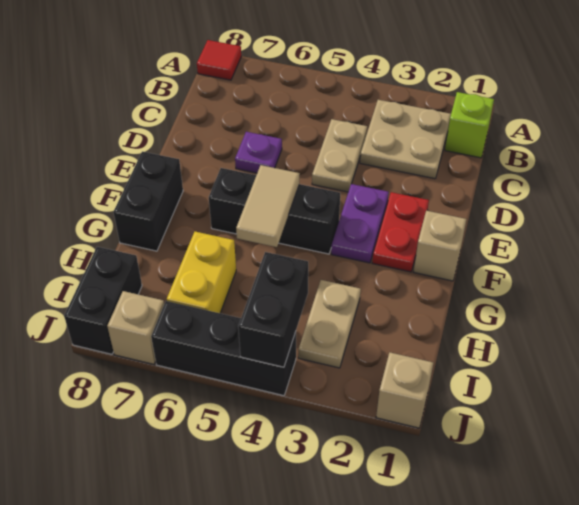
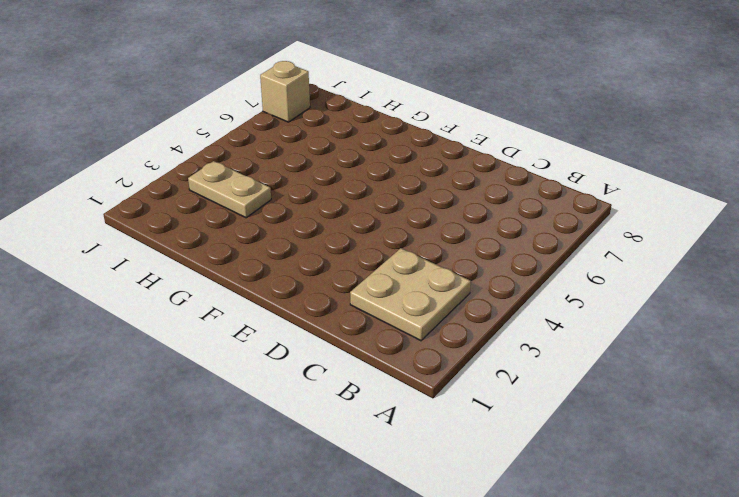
none -> red 1x1 tile [197,40,241,80]
none -> lime 1x1 brick [445,92,494,158]
none -> tan 1x2 plate [312,119,367,192]

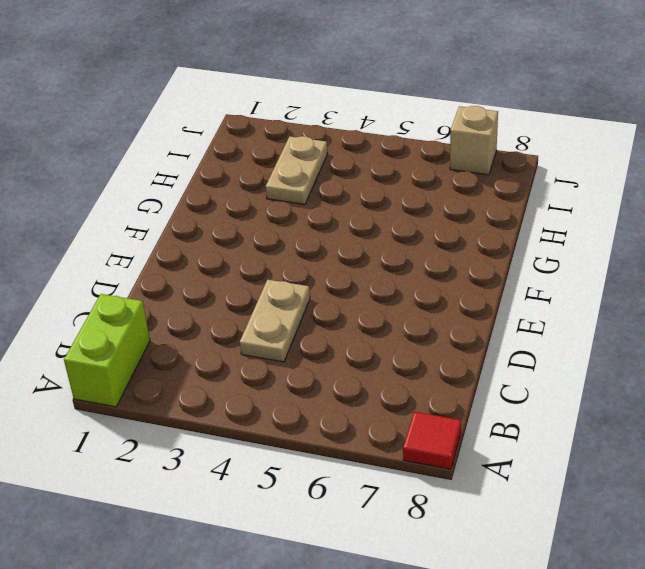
lime 1x2 brick [64,294,150,407] -> lime 1x1 brick [445,92,494,158]
none -> tan 2x2 plate [360,100,451,179]
none -> purple 1x1 plate [235,132,282,173]
none -> red 1x2 plate [372,192,429,272]

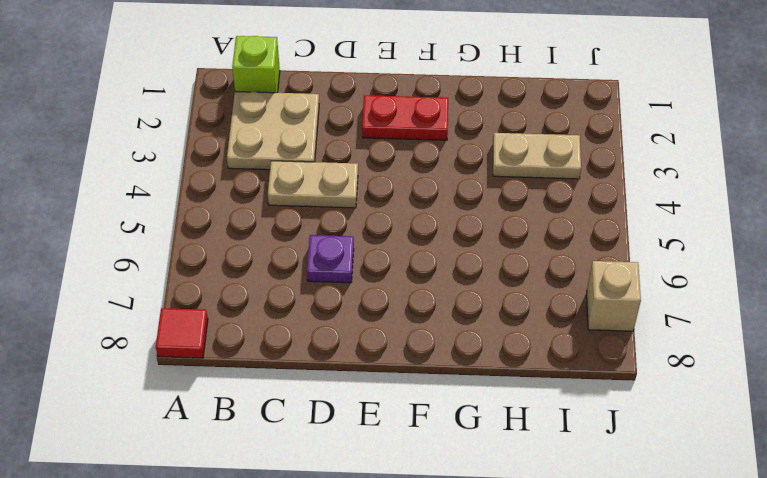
none -> purple 1x2 plate [331,184,389,263]
none -> tan 1x1 brick [414,211,467,281]
none -> black 1x3 brick [209,168,340,254]

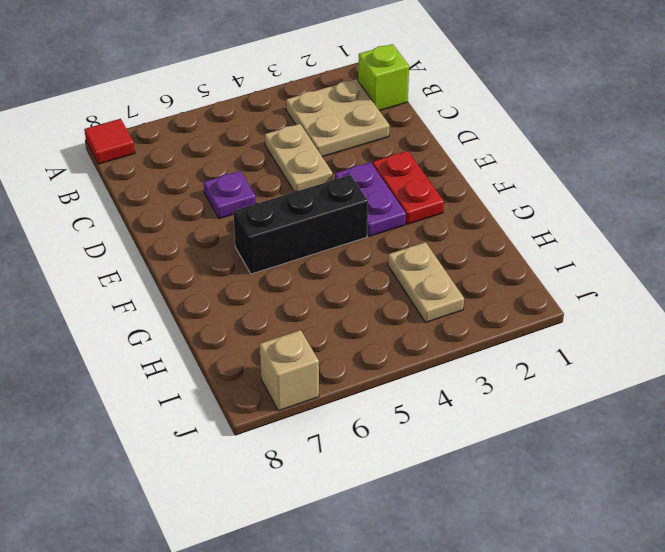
none -> tan 1x1 brick [414,211,467,281]
none -> black 1x2 brick [113,152,183,251]
none -> yellow 1x2 brick [167,231,236,313]

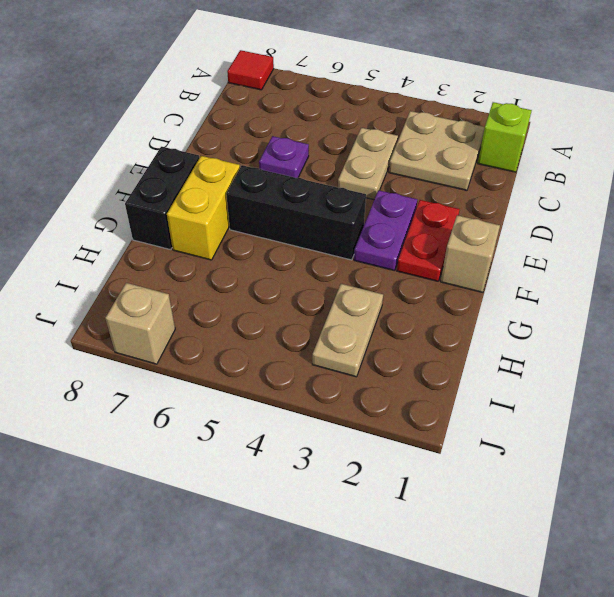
yellow 1x2 brick [167,156,240,260] -> yellow 1x2 brick moved to [167,231,236,313]
none -> black 1x2 brick [64,247,142,354]
none -> tan 1x1 brick [376,352,433,428]
none -> black 1x3 brick [151,301,296,396]

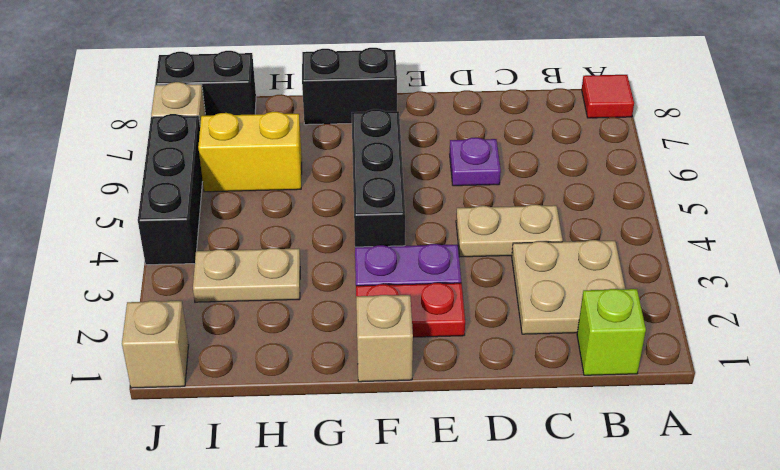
none -> tan 1x2 tile [236,165,300,247]
none -> black 1x2 brick [238,252,308,367]

